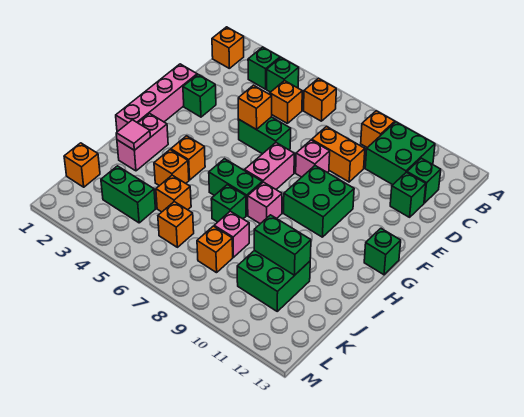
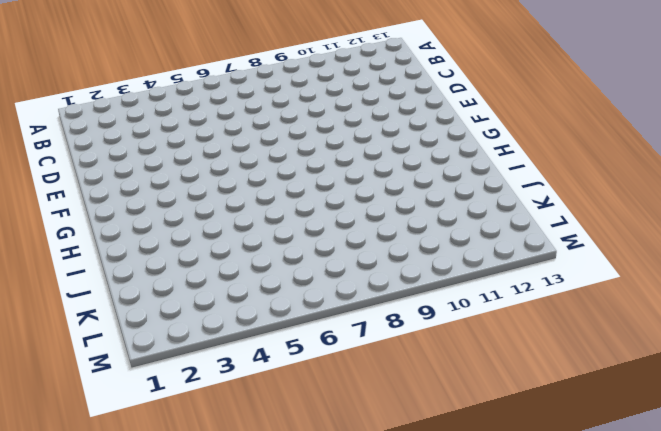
none -> orange 1x1 brick [212,27,244,68]
none -> green 1x1 brick [248,47,280,89]
none -> green 1x1 brick [267,57,299,92]
none -> orange 1x1 brick [304,78,336,121]

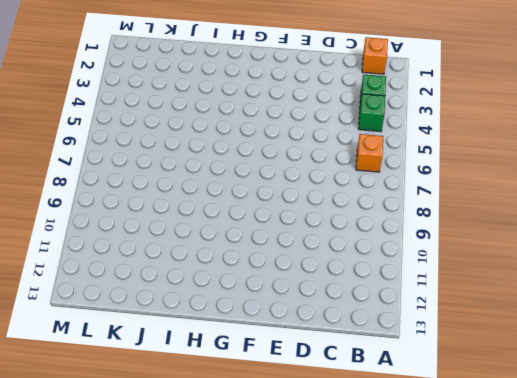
none -> orange 1x1 brick [361,111,395,148]
none -> green 2x2 brick [365,122,435,185]
none -> orange 1x1 brick [270,81,302,124]
none -> green 1x1 brick [407,158,441,203]

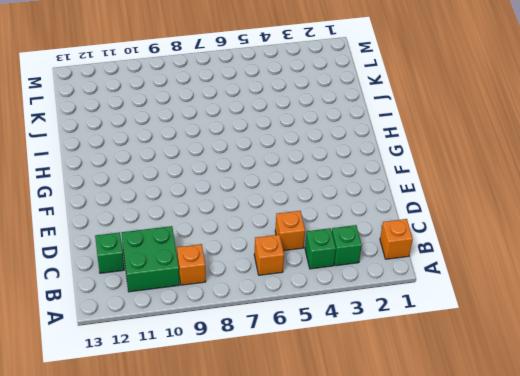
none -> orange 1x2 brick [312,126,365,182]
none -> green 1x1 brick [390,172,426,217]
none -> pink 1x4 brick [116,64,197,132]
none -> green 1x1 brick [183,75,216,117]

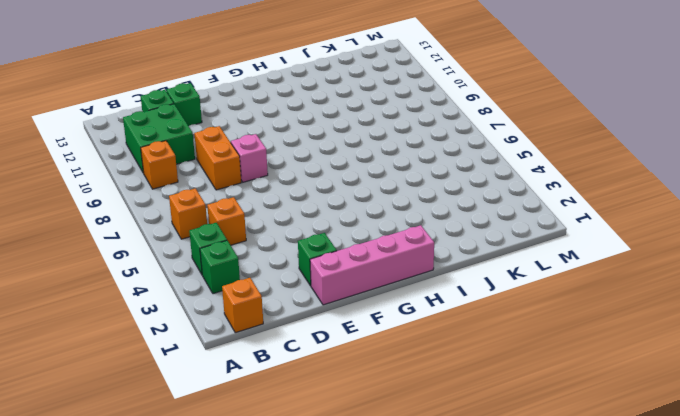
none -> green 1x2 brick [238,117,291,154]
none -> pink 1x2 brick [245,143,294,189]
none -> green 2x2 brick [284,166,354,237]
none -> green 1x1 brick [364,228,401,275]

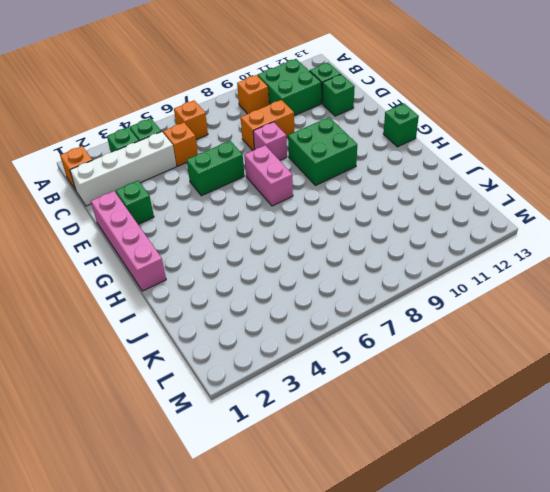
white 1x4 brick [70,132,176,206] -> none
none -> pink 1x2 brick [117,114,168,171]
none -> orange 1x1 brick [171,136,205,180]
none -> green 1x2 brick [209,159,262,215]
none -> pink 1x1 brick [248,182,282,224]

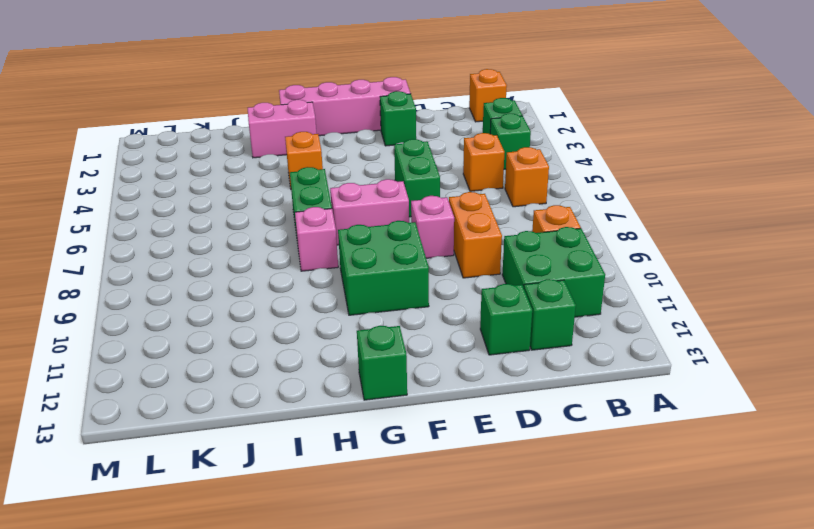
none -> orange 1x1 brick [154,150,189,186]
none -> green 1x1 brick [211,185,246,222]
none -> orange 1x1 brick [156,175,191,212]
none -> pink 1x1 brick [214,211,249,257]

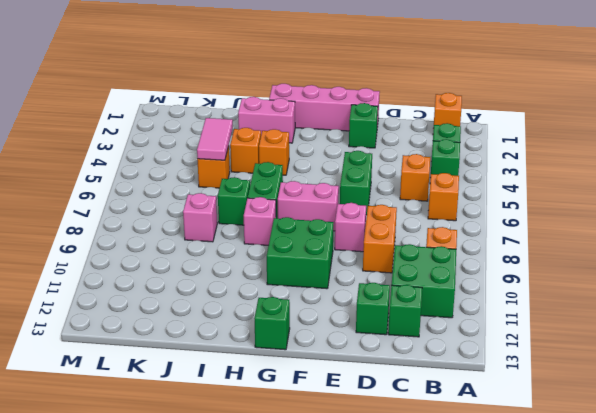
pink 1x2 tile [197,118,233,160] -> none
none -> green 2x2 brick [237,250,310,311]
none -> orange 1x1 brick [64,143,100,187]
none -> green 1x2 brick [101,166,155,223]
none -> orange 1x1 brick [158,202,194,247]

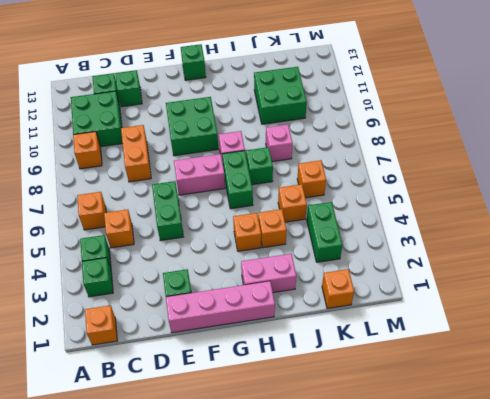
none -> pink 1x1 brick [296,140,330,177]
none -> orange 1x1 brick [197,226,233,273]
none -> orange 1x1 brick [238,85,272,130]
none -> pink 1x1 tile [116,120,150,150]

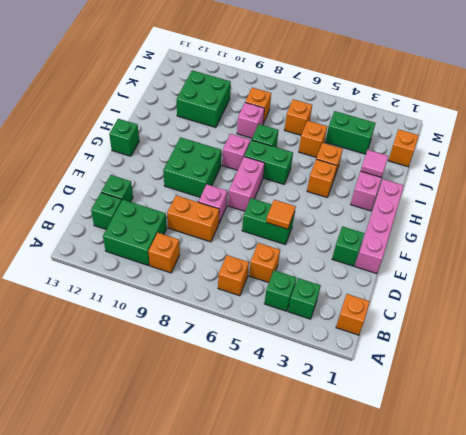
orange 1x1 tile [266,200,296,229] -> orange 1x1 brick [238,85,272,130]
none -> green 1x2 brick [254,215,311,275]

